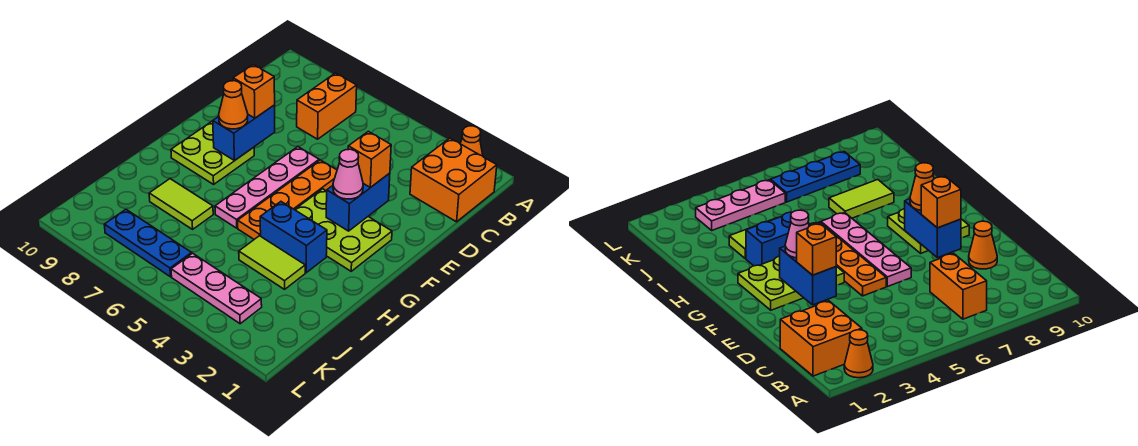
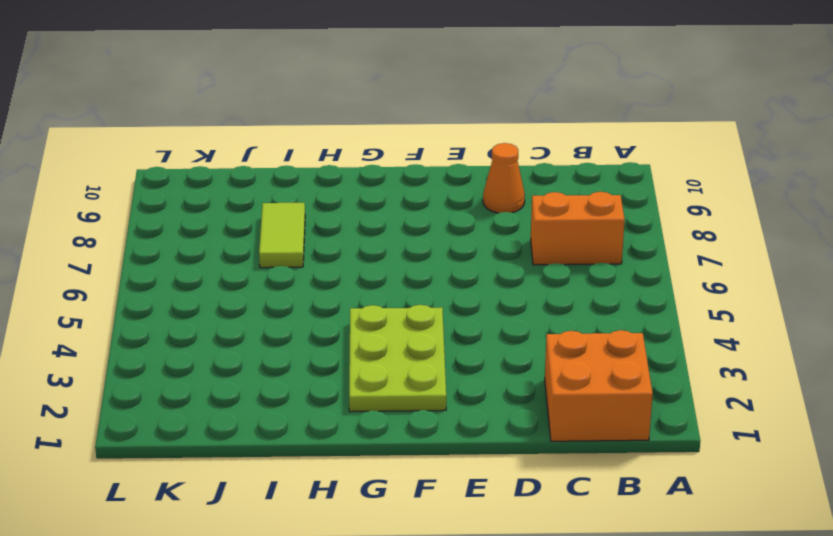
none -> orange 1x1 cone [460,126,483,156]
none -> orange 1x4 plate [238,160,337,239]
none -> pink 1x4 plate [215,147,319,228]

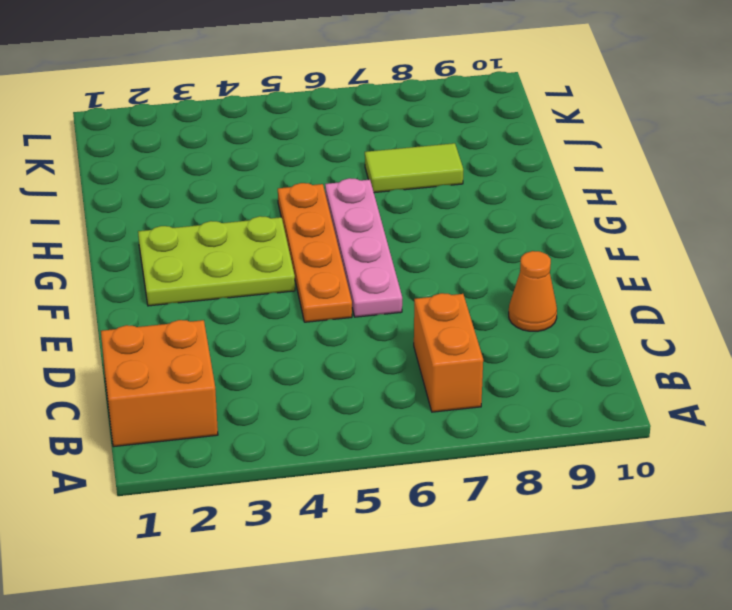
none -> orange 1x1 cone [460,126,483,156]
none -> lime 2x2 plate [171,122,254,184]
none -> blue 1x2 brick [260,202,327,273]

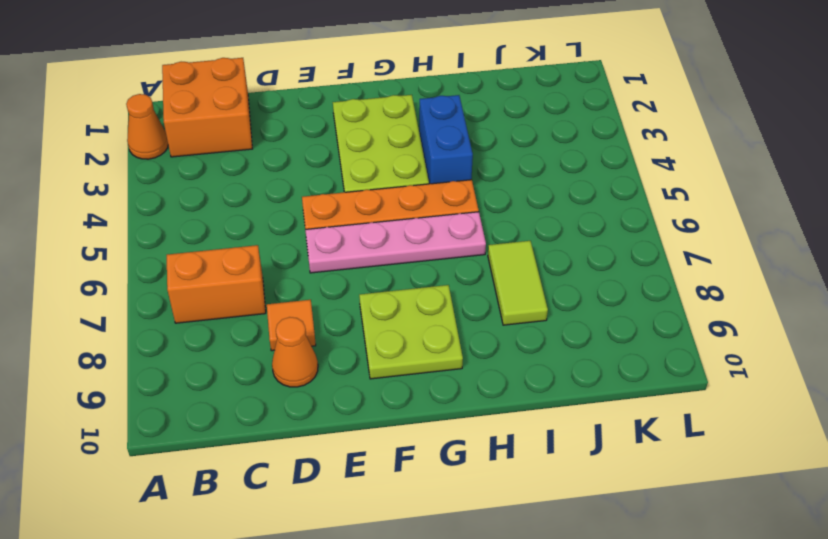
orange 1x1 tile [267,300,316,351] -> none
none -> lime 1x2 tile [239,236,305,289]
none -> pink 1x3 plate [171,253,262,324]
none -> blue 1x3 plate [104,209,192,277]

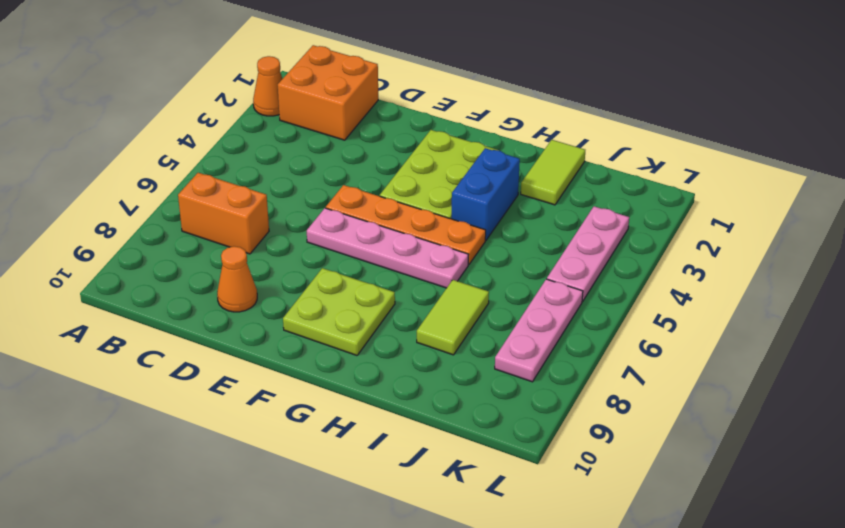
lime 1x2 tile [521,140,585,205] -> lime 1x2 tile moved to [239,236,305,289]
pink 1x3 plate [495,279,583,382] -> blue 1x3 plate [104,209,192,277]
none -> blue 1x2 brick [326,173,390,231]
none -> blue 1x2 brick [212,105,275,161]
none -> orange 1x1 brick [348,131,391,188]

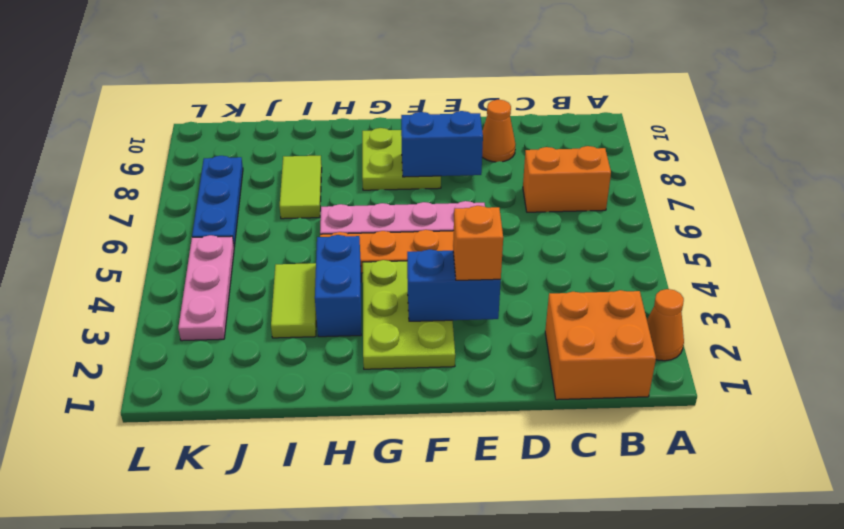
none -> orange 1x1 brick [233,65,275,118]
none -> pink 1x1 cone [333,149,363,199]
none -> orange 1x1 cone [219,81,248,129]

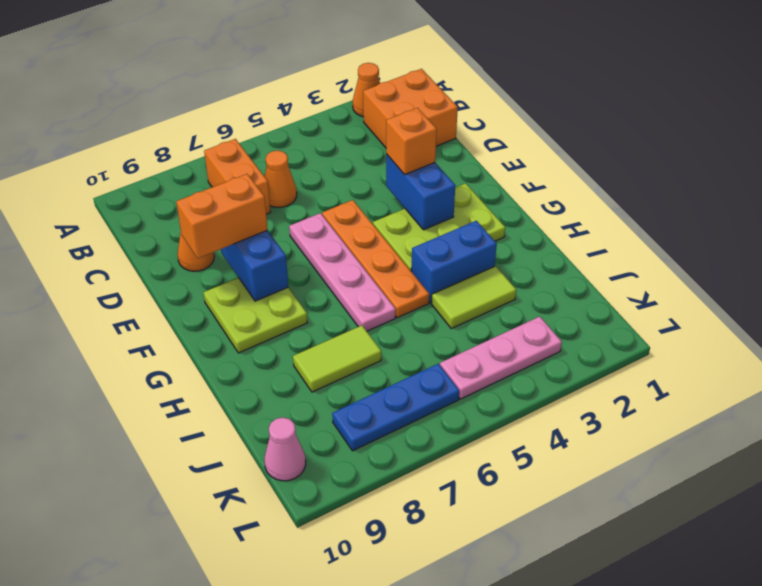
orange 1x1 cone [265,151,297,207] -> orange 1x1 cone moved to [219,81,248,129]
orange 1x2 brick [176,174,268,258] -> orange 1x1 brick [233,65,275,118]
pink 1x1 cone [265,418,306,481] -> pink 1x1 cone moved to [333,149,363,199]

